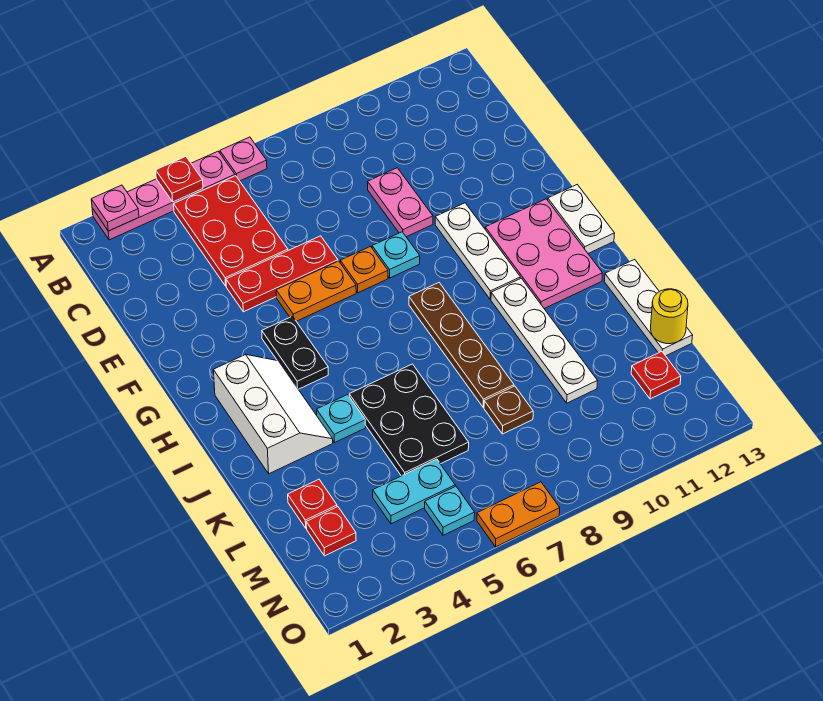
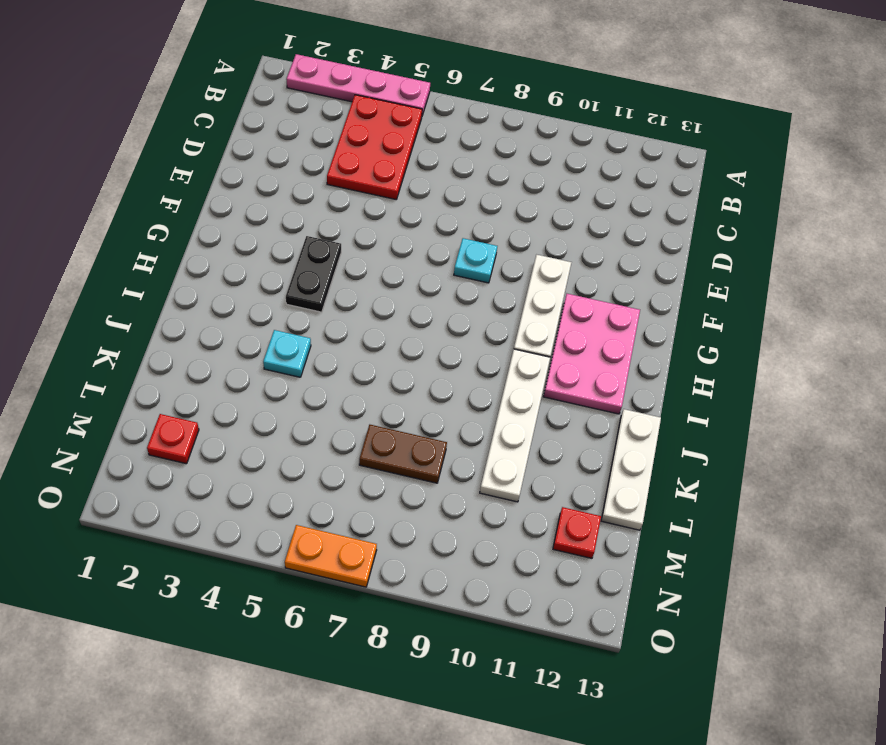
brown 1x2 plate [359,425,447,483] -> brown 1x1 plate [484,386,533,434]
none -> pink 1x1 plate [220,137,267,181]
none -> pink 1x2 plate [368,168,433,237]
none -> red 1x3 plate [226,236,338,312]

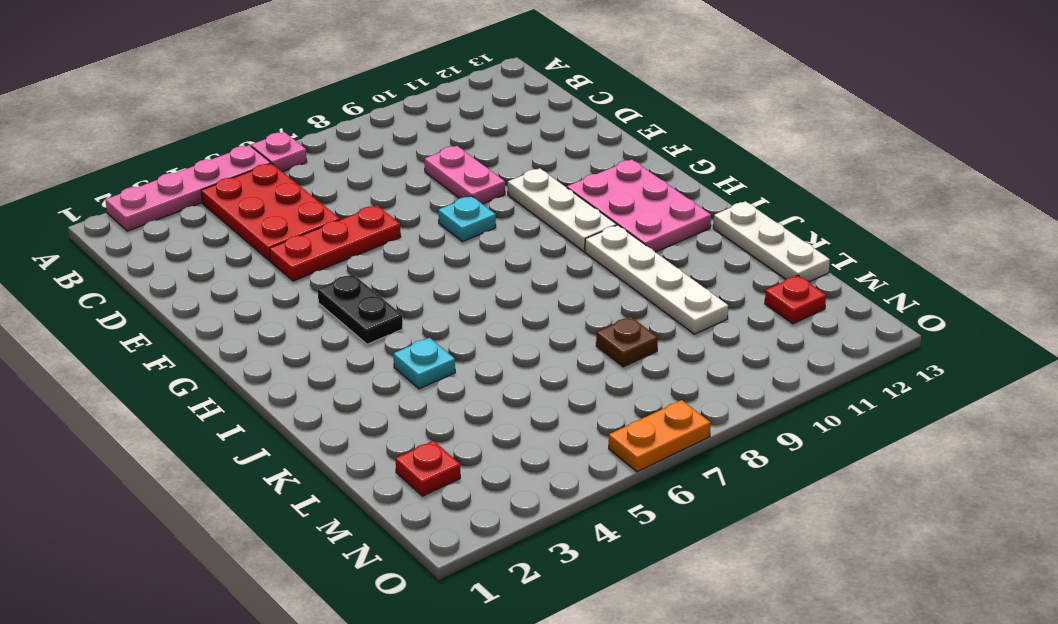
none -> orange 1x2 plate [276,261,356,321]
none -> orange 1x1 plate [340,246,388,293]
none -> white 1x2 plate [548,185,615,253]

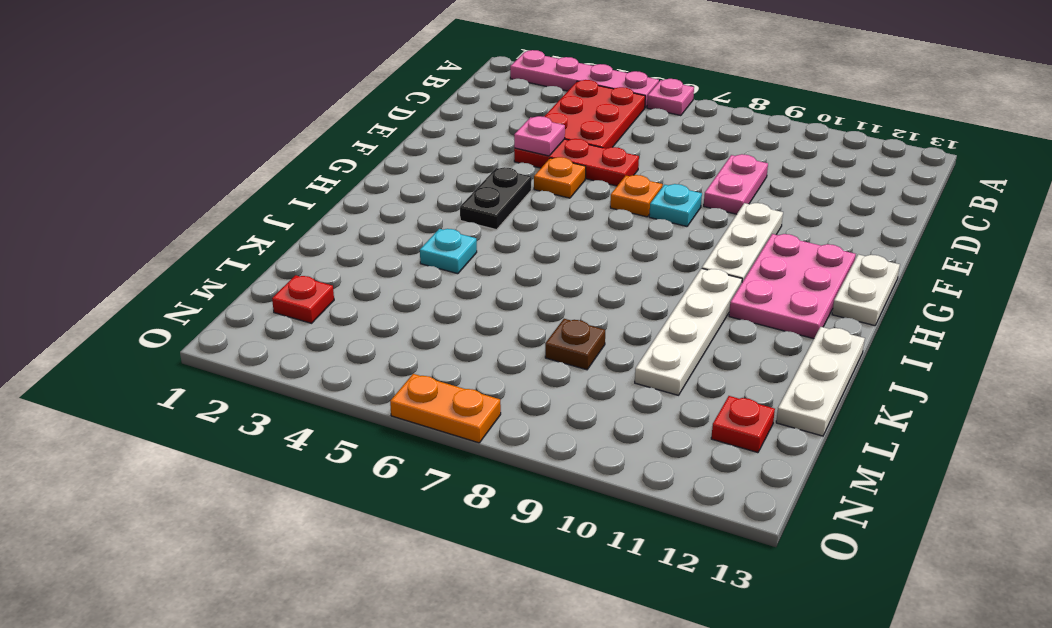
pink 1x1 plate [514,116,565,156] -> pink 1x1 plate moved to [91,185,139,231]
orange 1x1 plate [534,157,586,198] -> orange 1x2 plate [276,261,356,321]
none -> white 2x3 slope [213,354,333,474]
none -> brown 1x4 plate [409,283,514,407]
none -> black 2x3 plate [349,364,469,476]

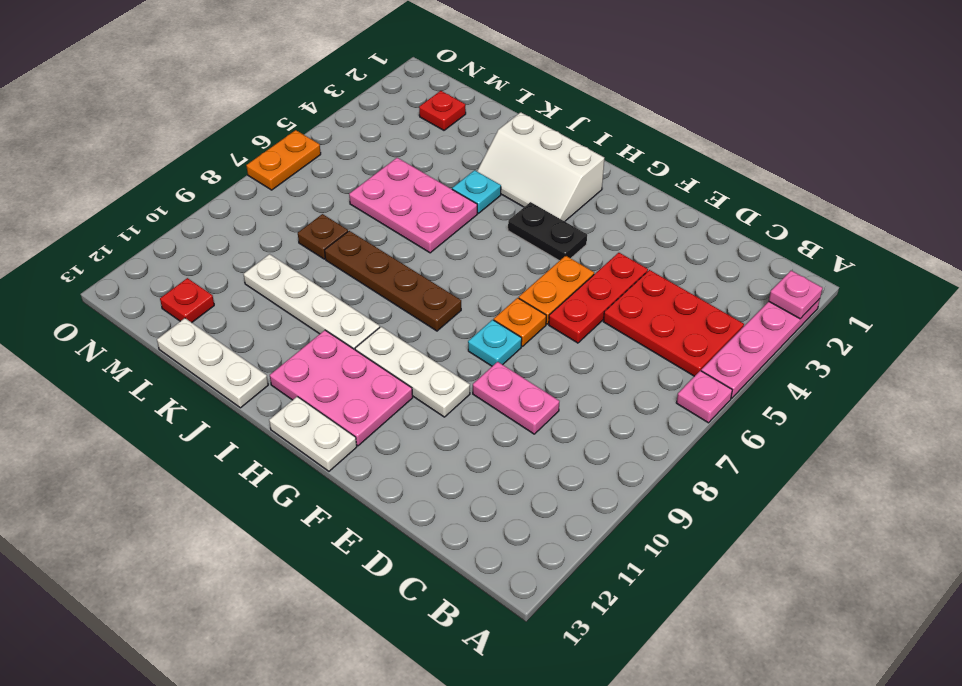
pink 2x3 plate [349,158,477,253] -> black 2x3 plate [349,364,469,476]
none -> red 1x1 plate [288,479,337,528]
none -> cyan 1x2 plate [373,459,455,524]
none -> cyan 1x1 plate [425,486,475,535]

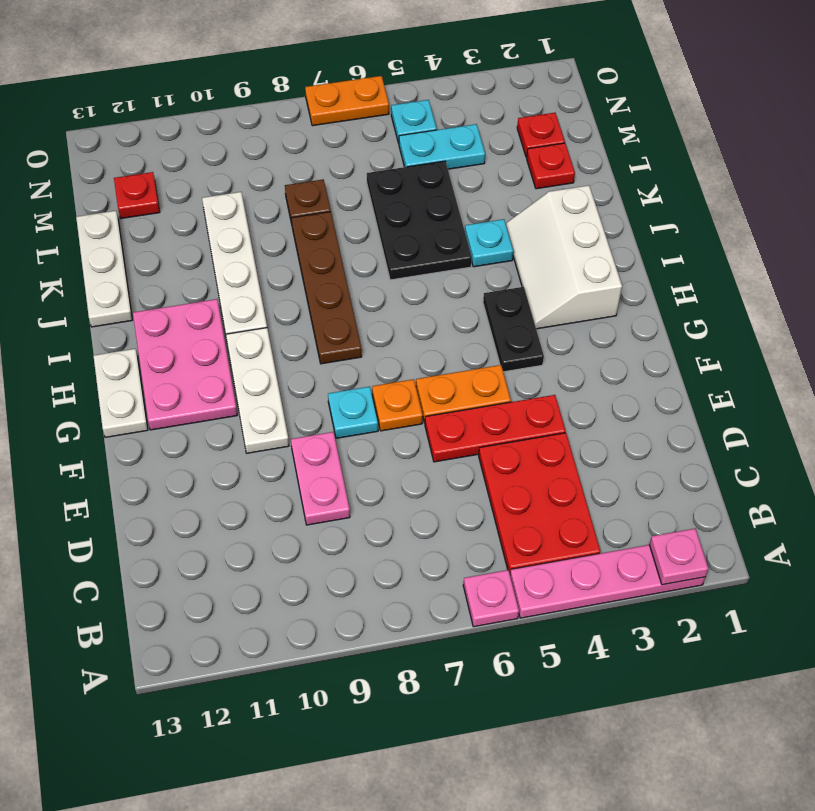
none -> red 1x1 plate [156,157,203,202]
none -> yellow 1x1 round brick [651,289,688,344]

